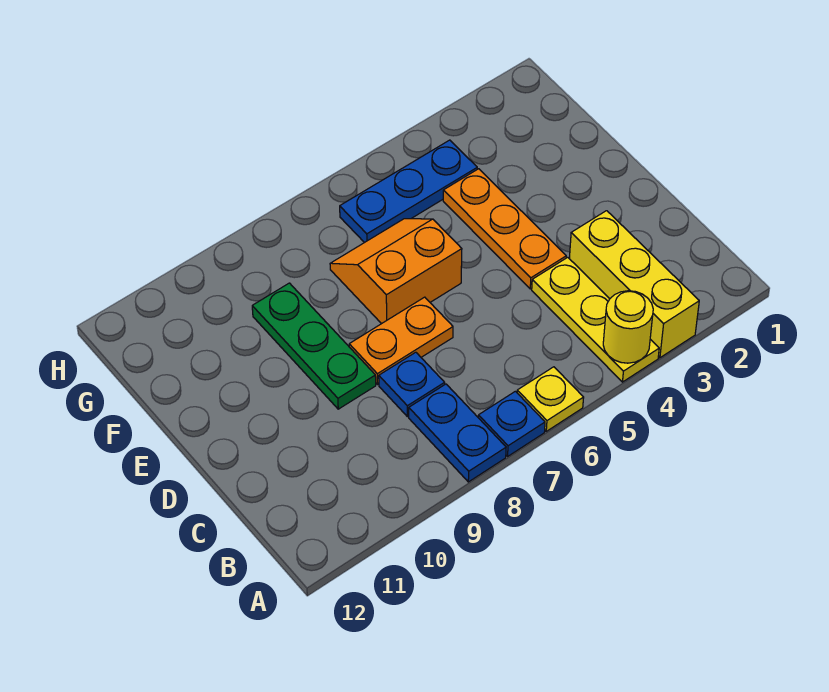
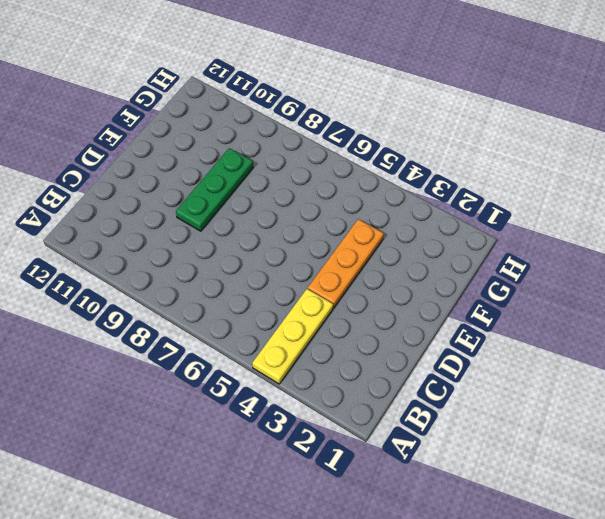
none -> yellow 1x3 brick [569,211,699,358]
none -> yellow 1x1 plate [517,367,584,431]
none -> blue 1x1 plate [478,391,545,456]

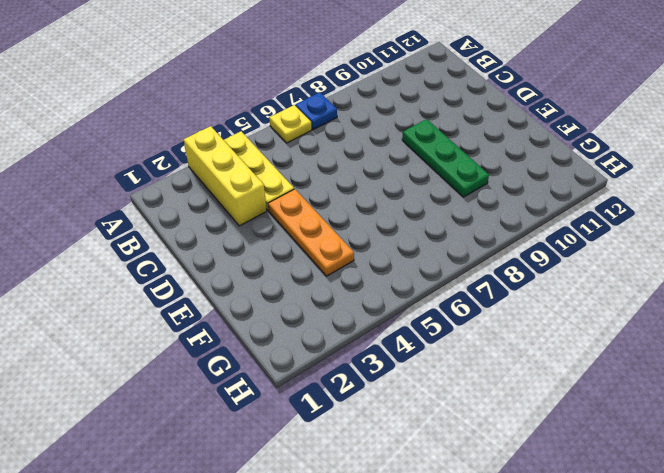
none -> blue 1x2 plate [409,384,506,482]
none -> blue 1x1 plate [379,352,445,417]
none -> orange 1x2 plate [349,297,453,384]

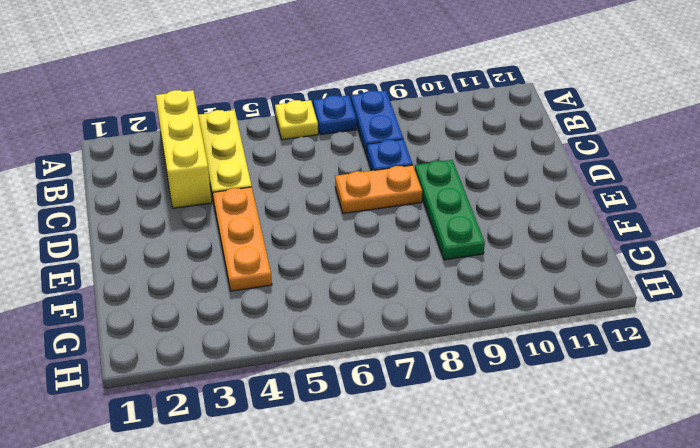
none -> orange 2x2 slope [330,219,462,324]
none -> blue 1x3 plate [340,140,477,243]
none -> yellow 1x1 round brick [603,291,653,363]

